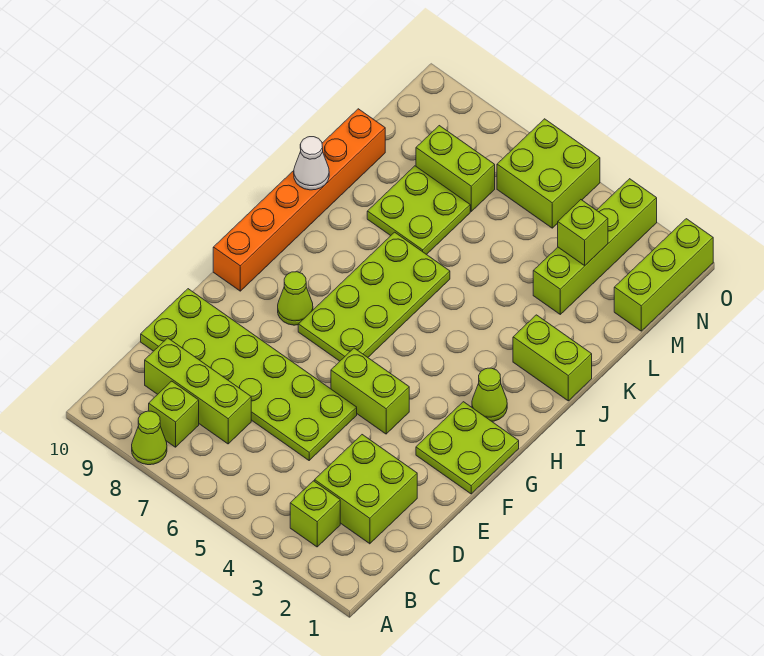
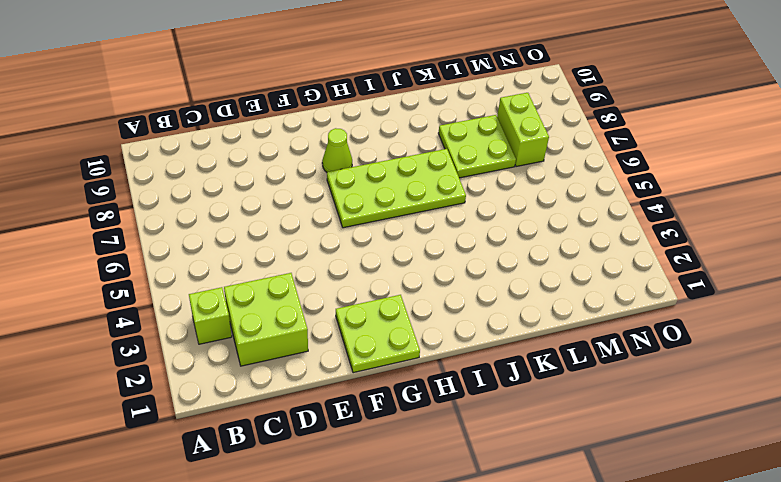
none -> lime 1x1 cone [132,411,167,465]
none -> lime 1x1 brick [149,381,199,447]
none -> lime 1x3 brick [145,338,251,444]

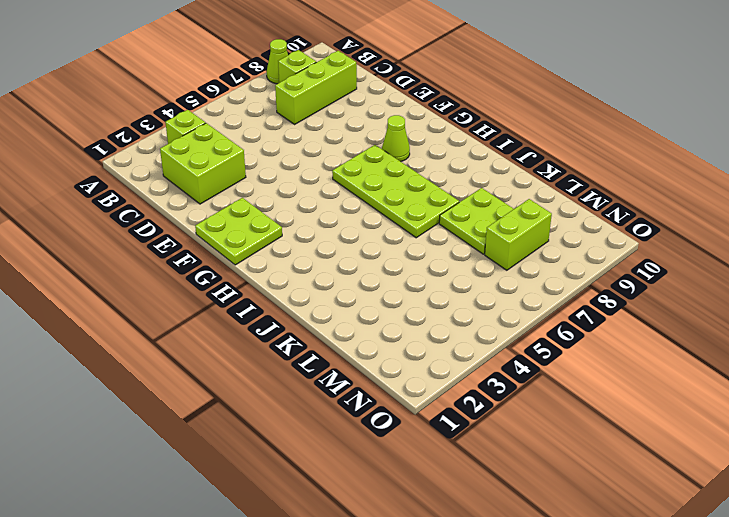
none -> lime 2x6 plate [141,289,357,460]
none -> lime 1x2 brick [331,348,409,434]
none -> orange 1x6 brick [213,109,385,291]

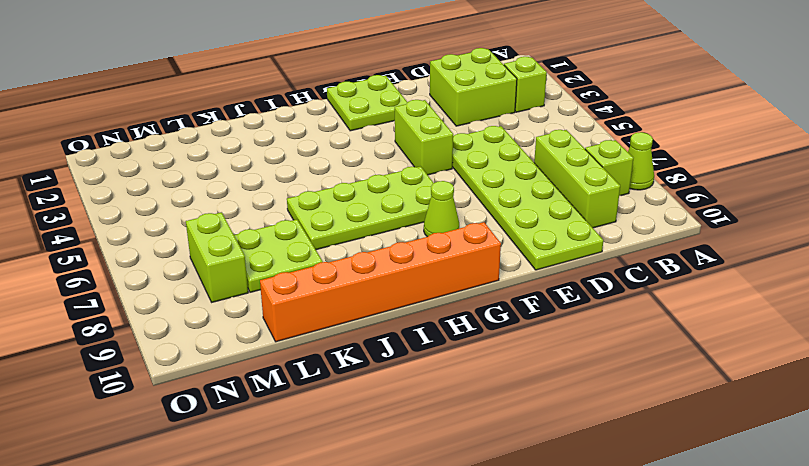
none -> lime 1x1 cone [472,368,507,421]
none -> lime 1x2 brick [513,315,592,401]
none -> lime 1x4 brick [533,179,657,314]

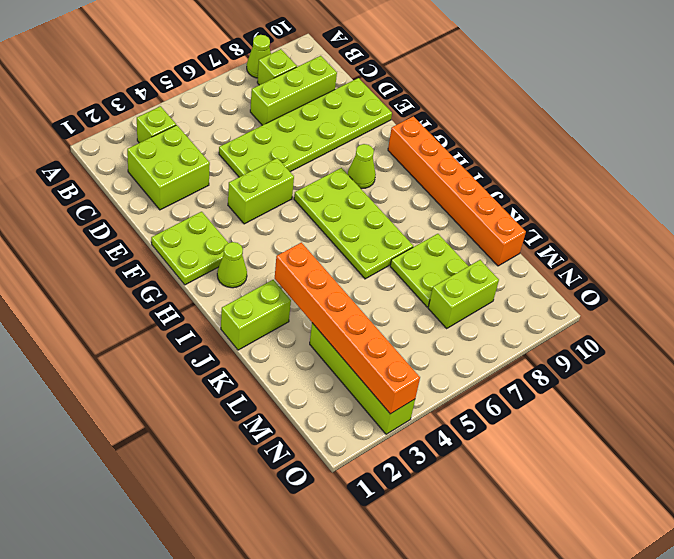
orange 1x6 brick [275,243,420,414] -> lime 1x1 brick [558,200,608,265]
none -> lime 1x3 brick [614,219,713,331]
none -> lime 2x2 brick [497,119,600,228]
none -> white 1x1 cone [294,137,329,190]

